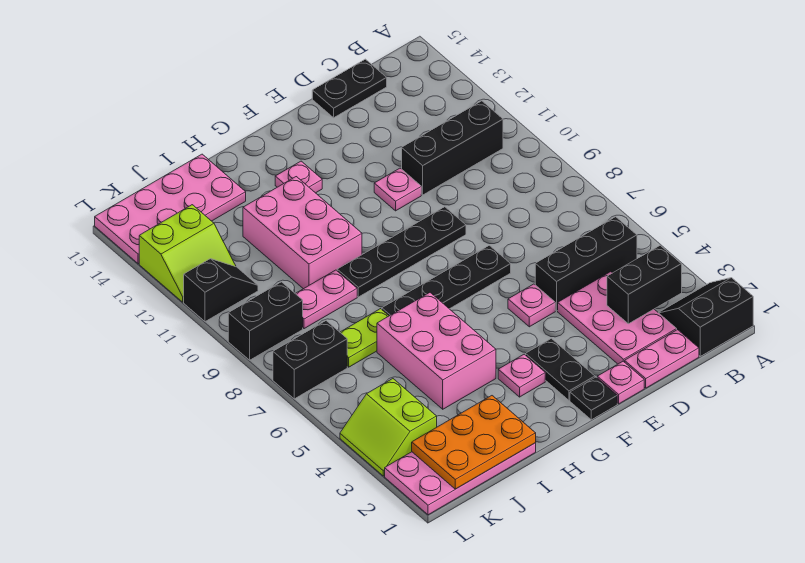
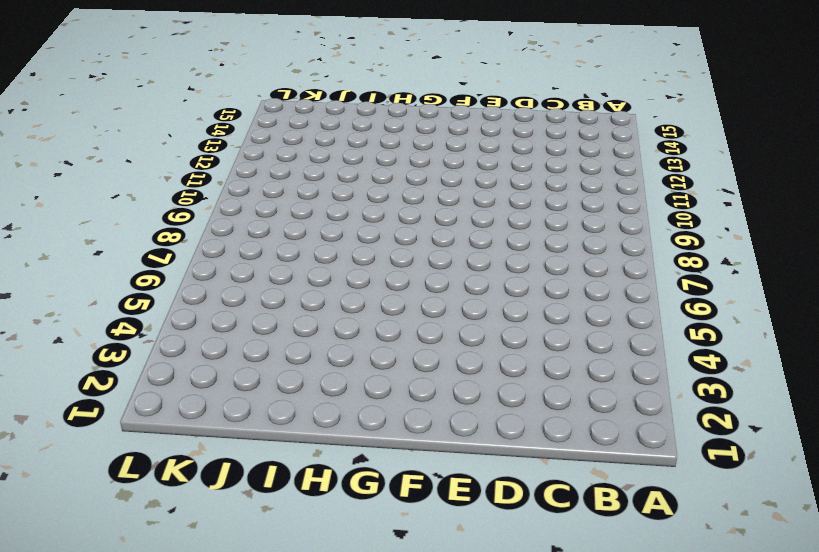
none -> black 2x2 slope [658,278,753,356]
none -> black 1x3 brick [535,217,637,311]
none -> black 1x3 brick [402,101,503,195]

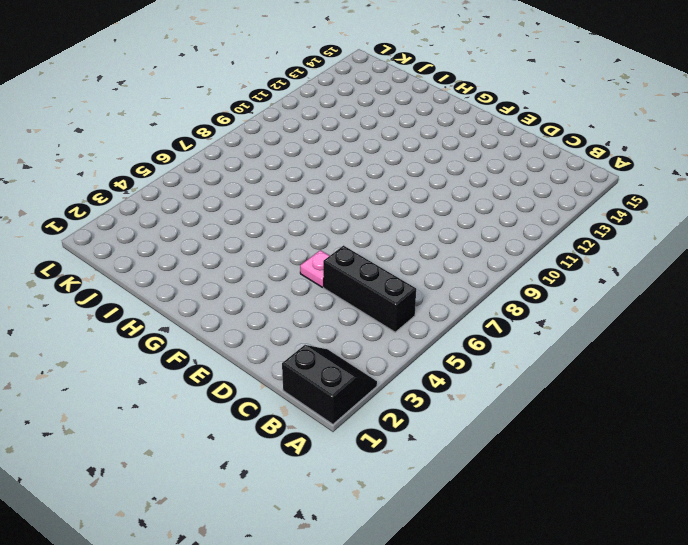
none -> black 1x3 brick [402,101,503,195]
none -> pink 1x2 plate [625,330,699,388]
none -> pink 2x3 plate [558,272,677,364]

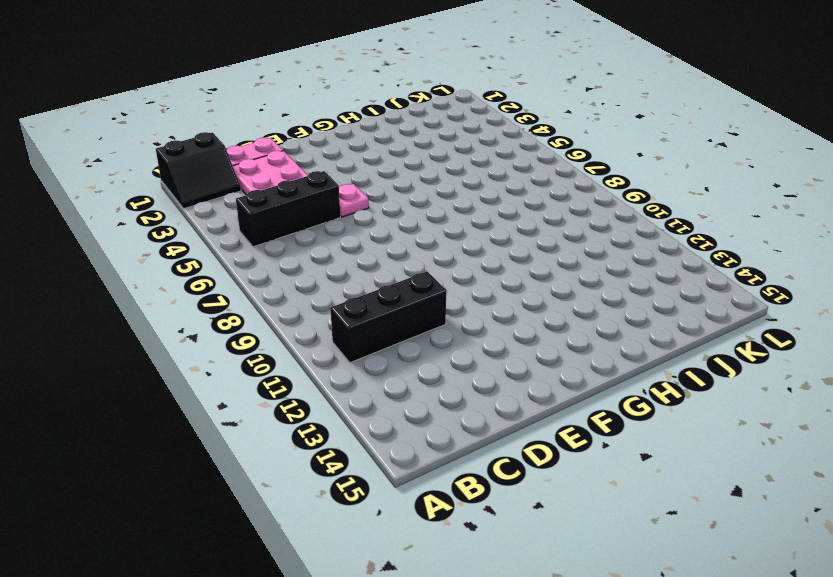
none -> black 1x2 plate [312,59,387,118]
none -> pink 1x1 plate [597,361,644,404]
none -> black 1x4 plate [382,245,511,316]

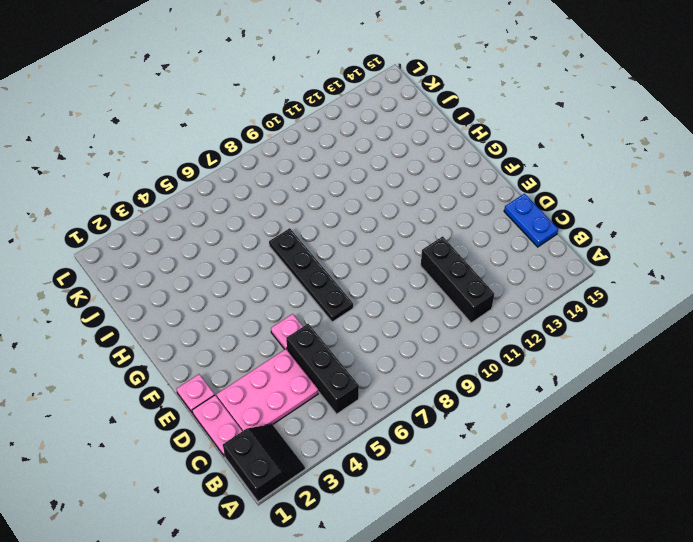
blue 1x2 plate [504,194,558,247] -> black 1x2 plate [312,59,387,118]
none -> black 1x4 plate [337,207,466,297]
none -> pink 1x1 plate [374,168,421,211]
none -> black 1x1 plate [570,377,617,420]

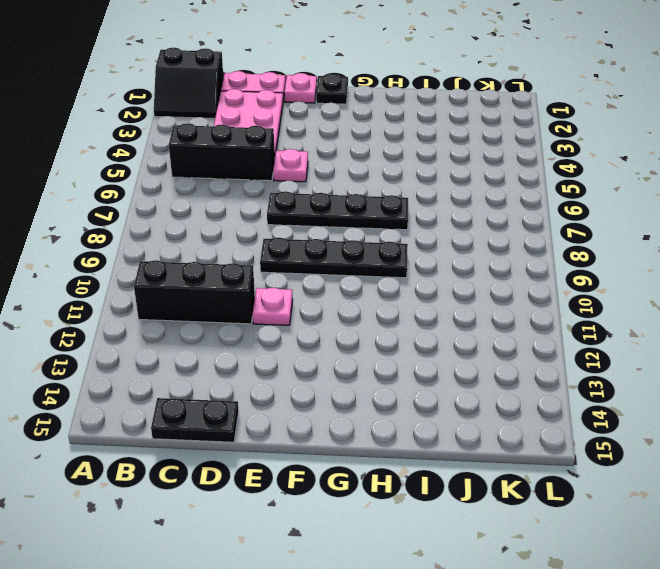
none -> black 1x2 plate [526,338,595,400]
none -> pink 1x1 plate [498,354,545,397]
none -> pink 1x1 plate [275,161,322,193]

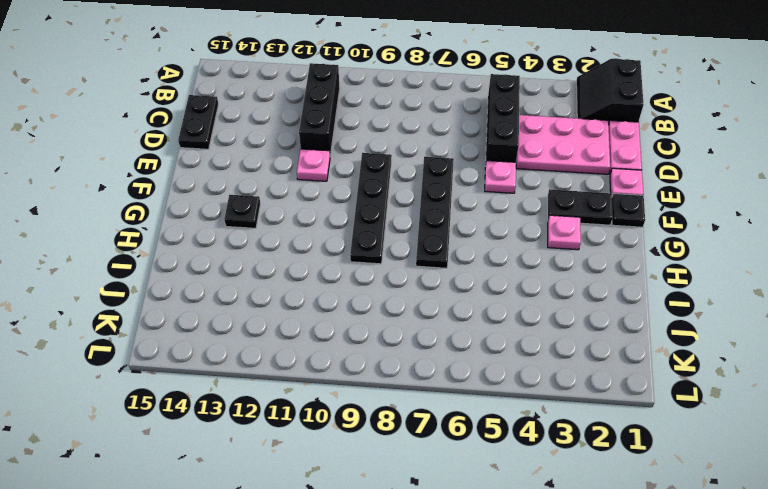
black 1x1 plate [224,195,260,228] -> pink 1x1 plate [275,161,322,193]
none -> pink 2x3 brick [377,293,496,409]
none -> pink 2x3 brick [243,177,362,289]
none -> pink 2x4 plate [385,443,536,515]

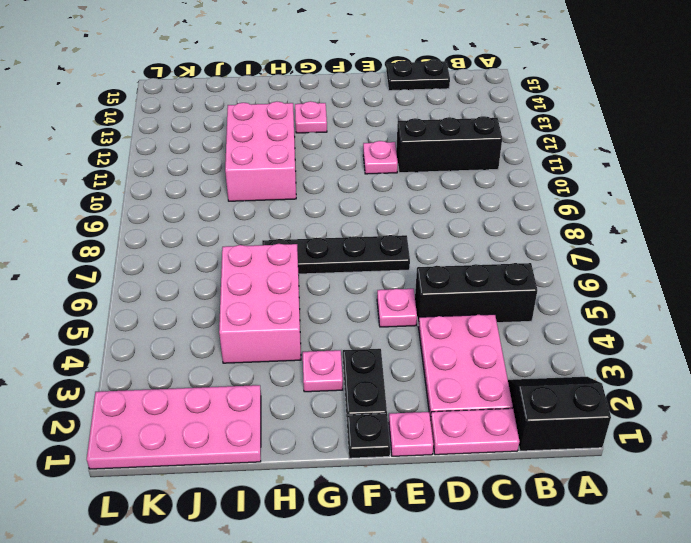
none -> black 1x4 plate [337,207,466,297]
none -> lime 1x2 plate [340,309,389,367]
none -> pink 1x2 plate [295,270,357,329]

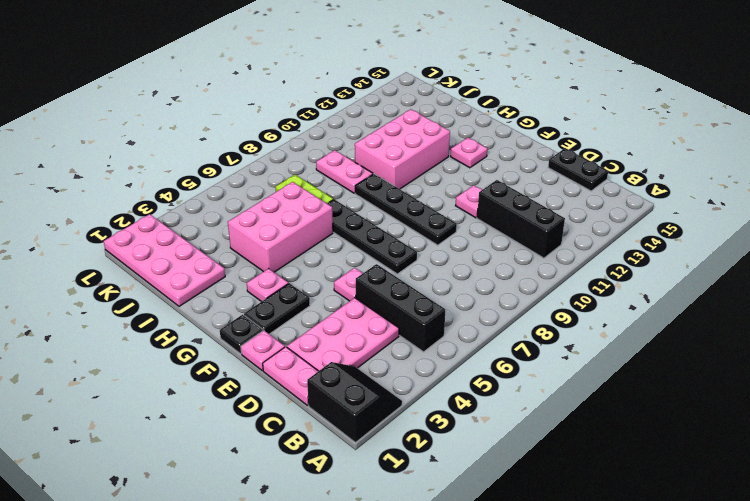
none -> pink 2x4 plate [95,154,246,264]
none -> lime 2x2 slope [340,379,437,476]
none -> black 1x2 brick [273,321,347,399]

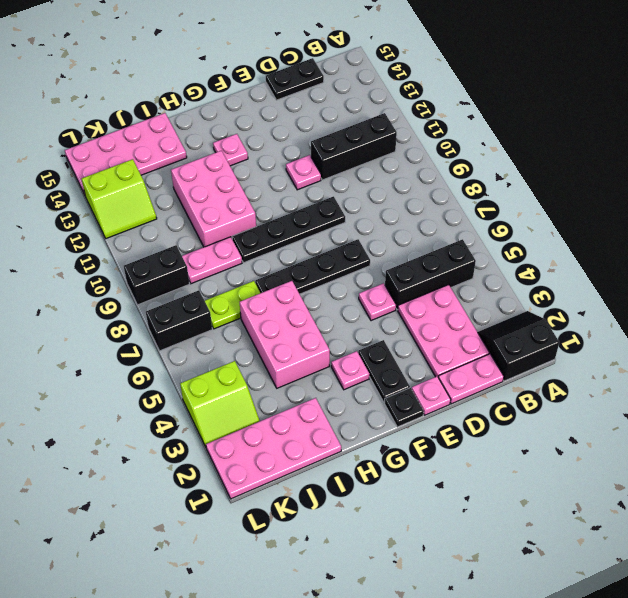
lime 2x2 slope [180,361,260,447] -> lime 2x2 slope turned to [340,379,437,476]
none -> black 1x2 slope [184,259,258,322]
none -> black 1x2 brick [607,245,682,324]
none -> orange 2x3 plate [412,396,536,489]

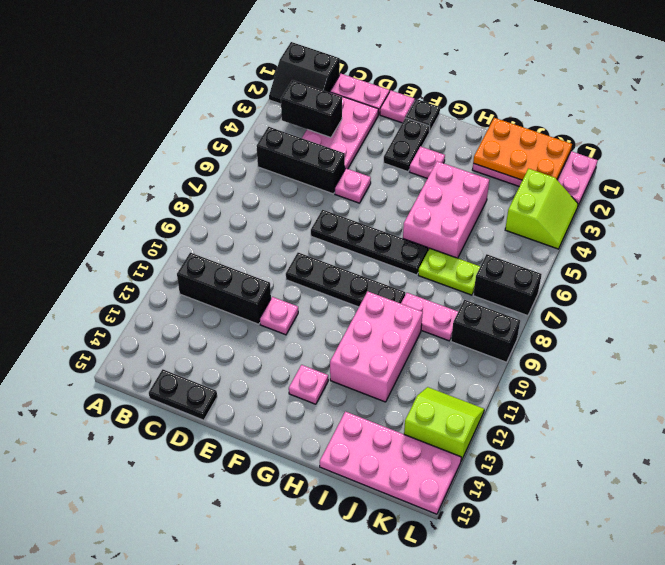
none -> black 1x2 slope [184,259,258,322]

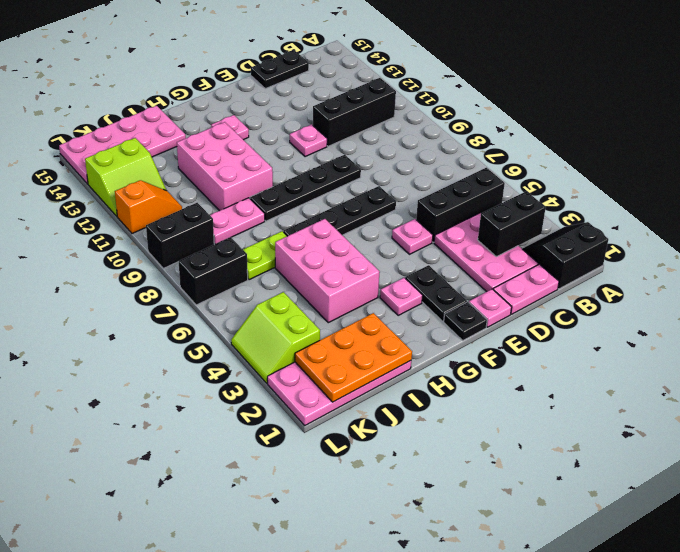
orange 1x2 slope [115,180,182,234] -> black 1x2 slope [184,259,258,322]

